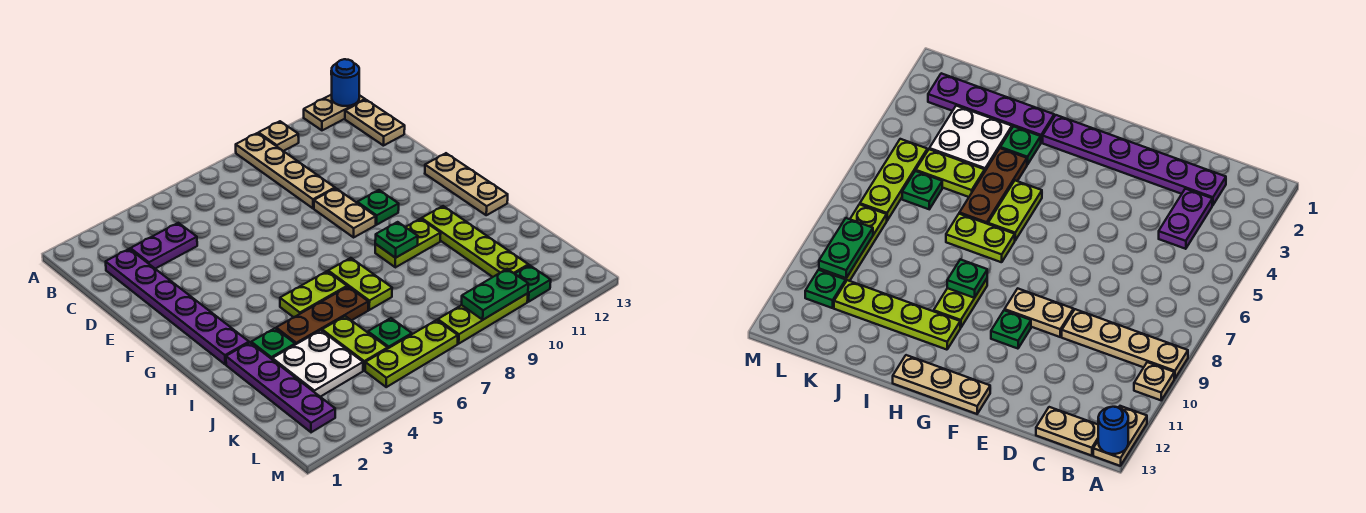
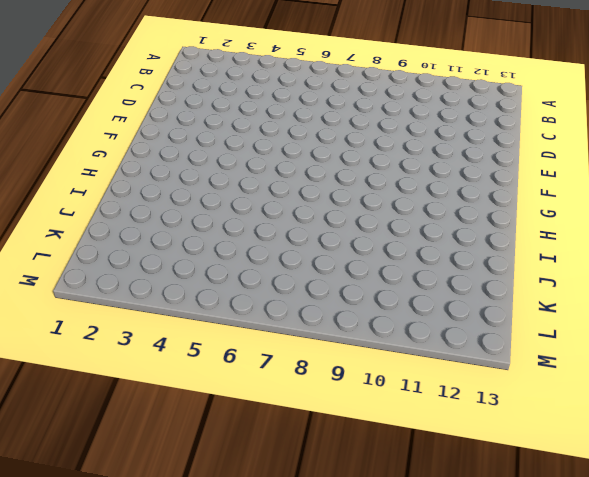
none -> tan 1x4 plate [236,133,335,208]
none -> tan 1x1 plate [259,121,299,151]
none -> tan 1x2 plate [304,94,365,130]

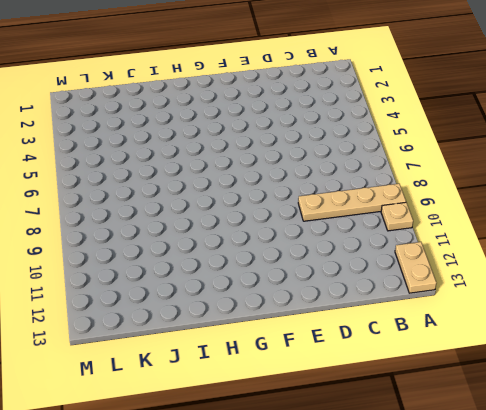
none -> tan 1x2 plate [345,100,405,146]
none -> purple 1x6 plate [106,249,249,364]
none -> purple 1x2 plate [130,223,197,269]

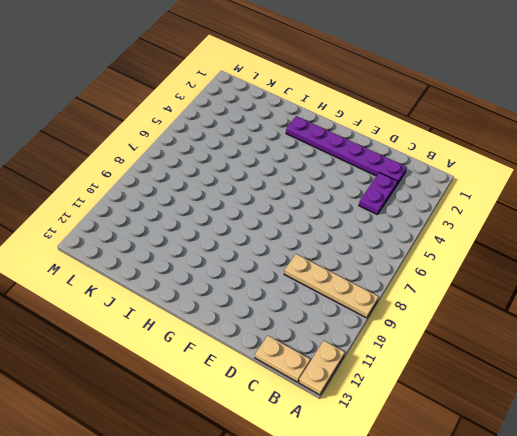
none -> tan 1x1 plate [259,121,299,151]
none -> tan 1x2 plate [314,188,376,237]
none -> green 1x1 plate [357,190,399,224]

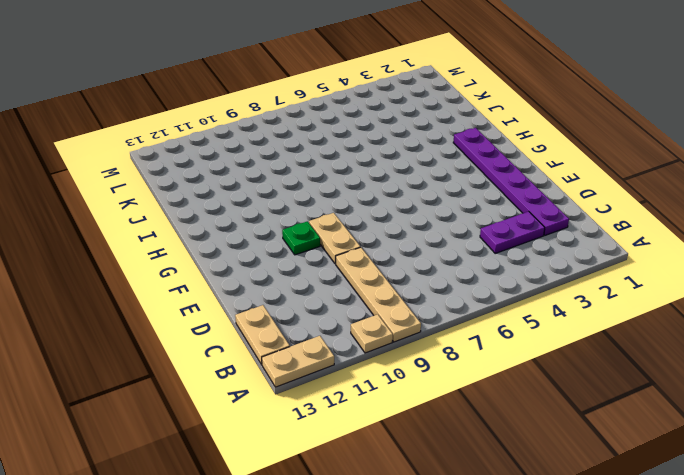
none -> tan 1x3 plate [425,153,508,215]
none -> lime 1x2 plate [280,271,347,317]
none -> lime 1x2 plate [328,258,392,310]

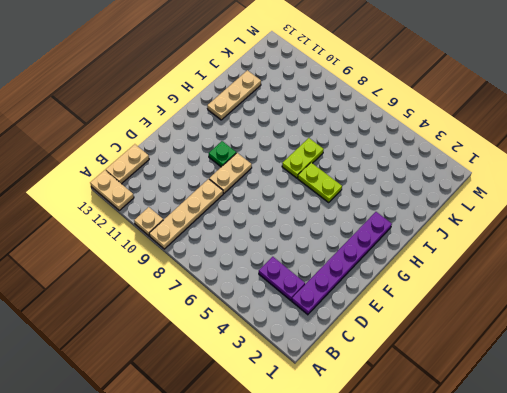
tan 1x3 plate [207,70,261,120] -> tan 1x3 plate moved to [425,153,508,215]
none -> lime 1x2 plate [375,219,441,267]
none -> lime 1x4 plate [422,206,528,277]
none -> purple 1x4 plate [226,343,335,432]

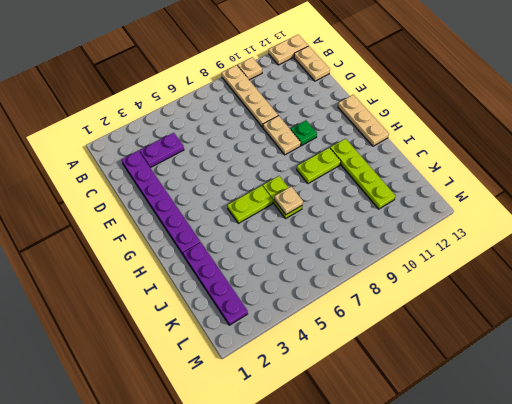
tan 1x1 plate [274,186,303,214] -> none
none -> green 1x1 plate [251,328,295,359]
none -> brown 1x3 plate [276,287,368,345]
none -> white 2x2 plate [272,330,363,397]

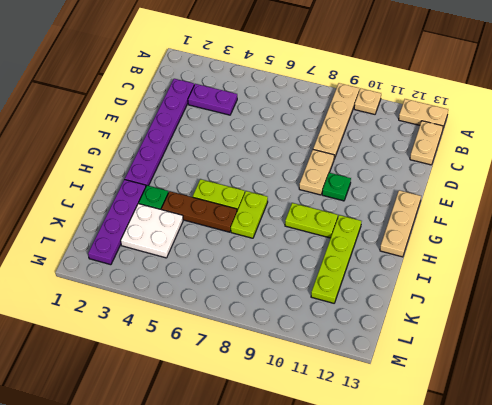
none -> lime 1x2 plate [322,316,388,370]
none -> green 1x1 plate [368,318,412,348]
none -> lime 1x3 plate [365,320,458,387]

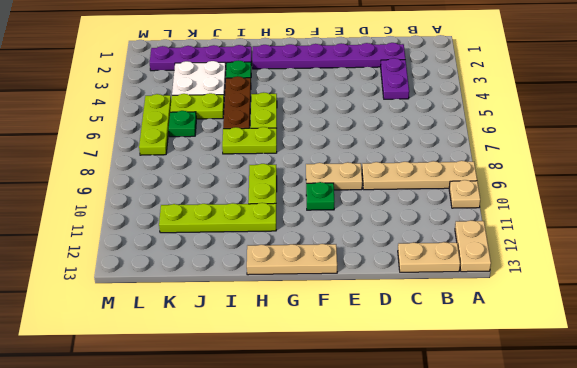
none -> lime 1x3 plate [438,293,528,344]
none -> green 1x1 plate [515,265,551,302]
none -> blue 1x1 round brick [331,59,359,106]

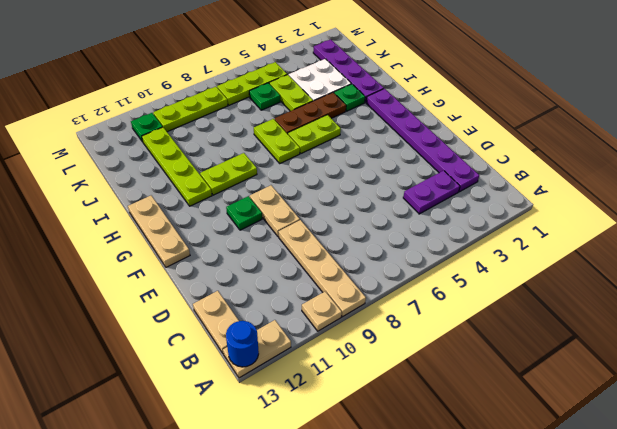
none -> green 1x1 plate [375,222,418,258]
none -> green 1x2 plate [462,269,528,320]

